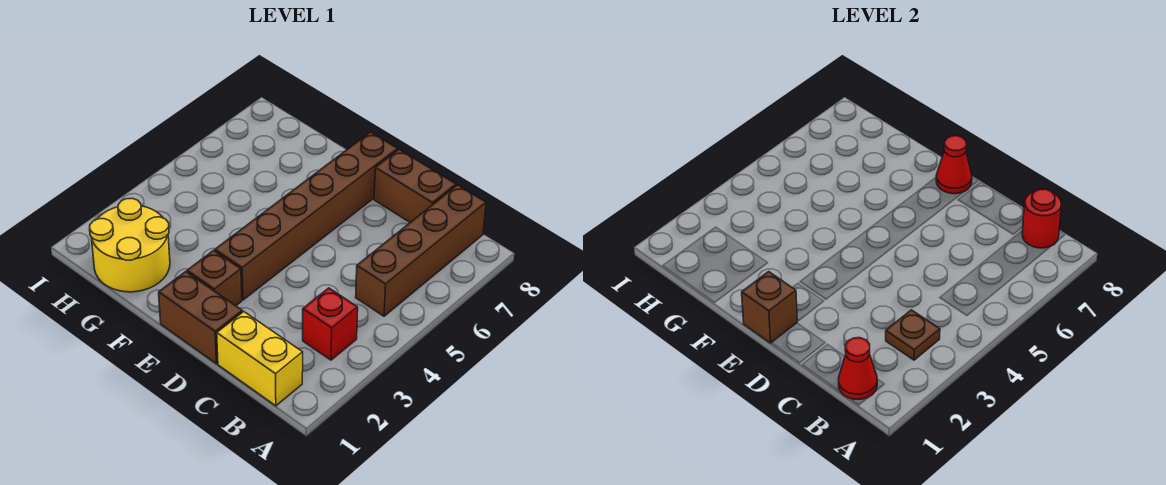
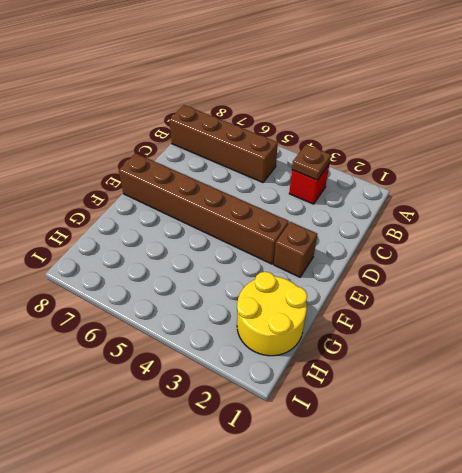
none -> yellow 1x2 brick [217,312,303,406]
none -> brown 1x2 brick [374,150,456,222]
none -> brown 1x2 brick [159,272,242,364]

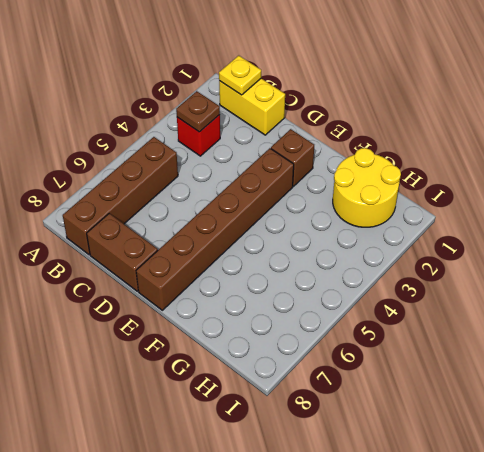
yellow 1x1 plate [219,56,261,95] -> red 1x1 cone [839,338,877,399]
none -> brown 1x2 brick [159,272,242,364]
none -> red 1x1 round brick [1022,189,1061,248]
none -> brown 1x1 brick [742,272,797,343]

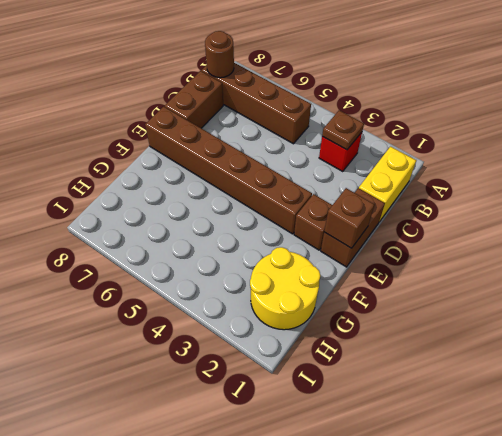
brown 1x1 round brick [205,31,234,78] -> red 1x1 round brick [1022,189,1061,248]
none -> red 1x1 cone [839,338,877,399]
none -> red 1x1 cone [936,136,972,194]

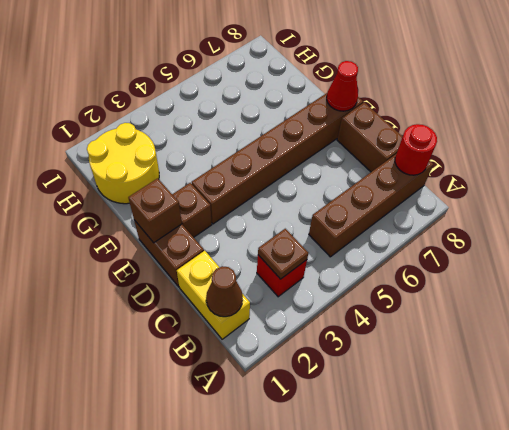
brown 1x1 cone [206,266,243,317] -> red 1x1 cone [839,338,877,399]

